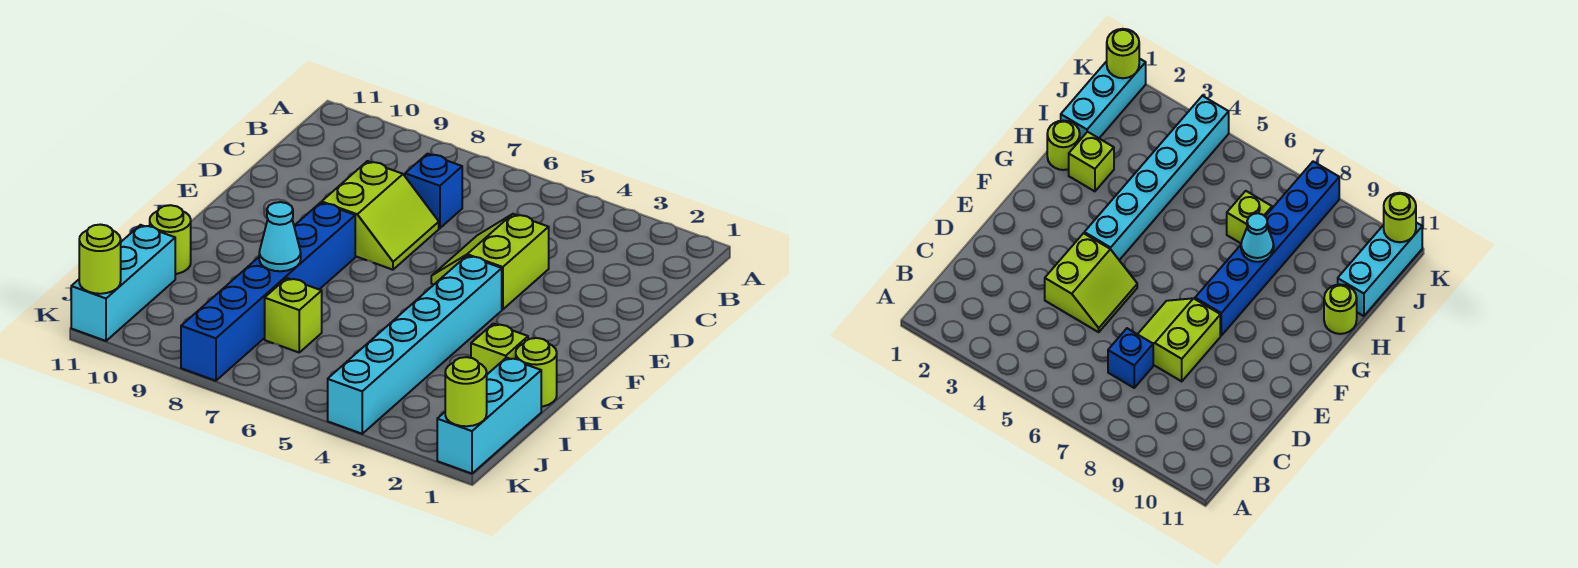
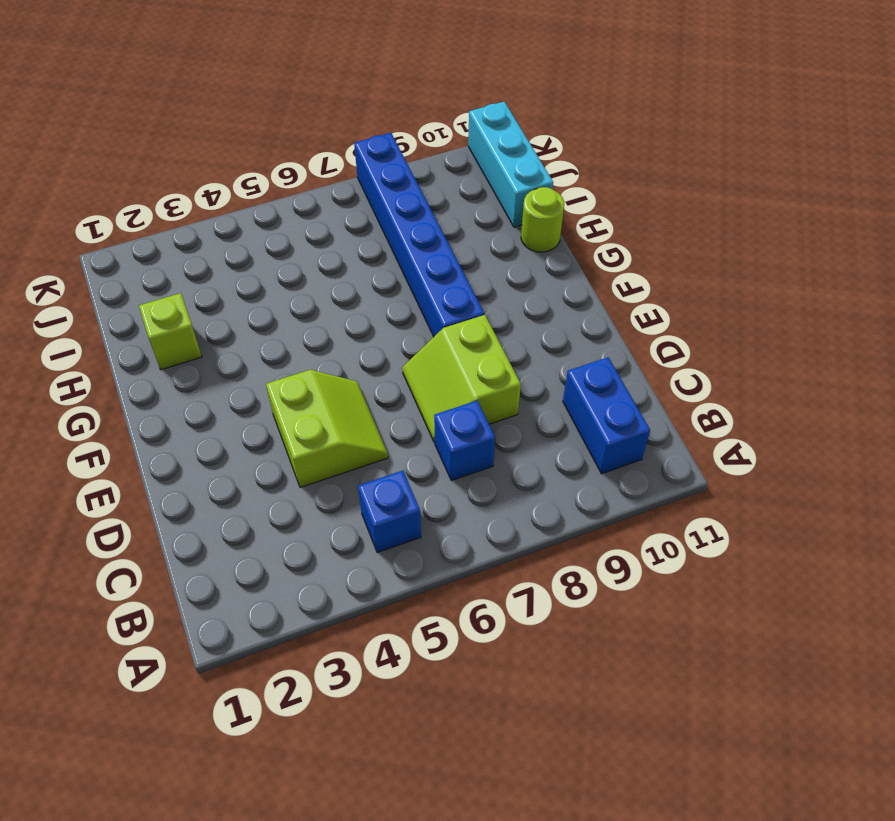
blue 1x1 brick [358,471,421,553] -> none
blue 1x2 brick [563,357,650,474] -> none
none -> cyan 1x6 brick [328,256,502,434]
none -> lime 1x1 round brick [516,338,557,407]
none -> cyan 1x3 brick [437,358,541,474]

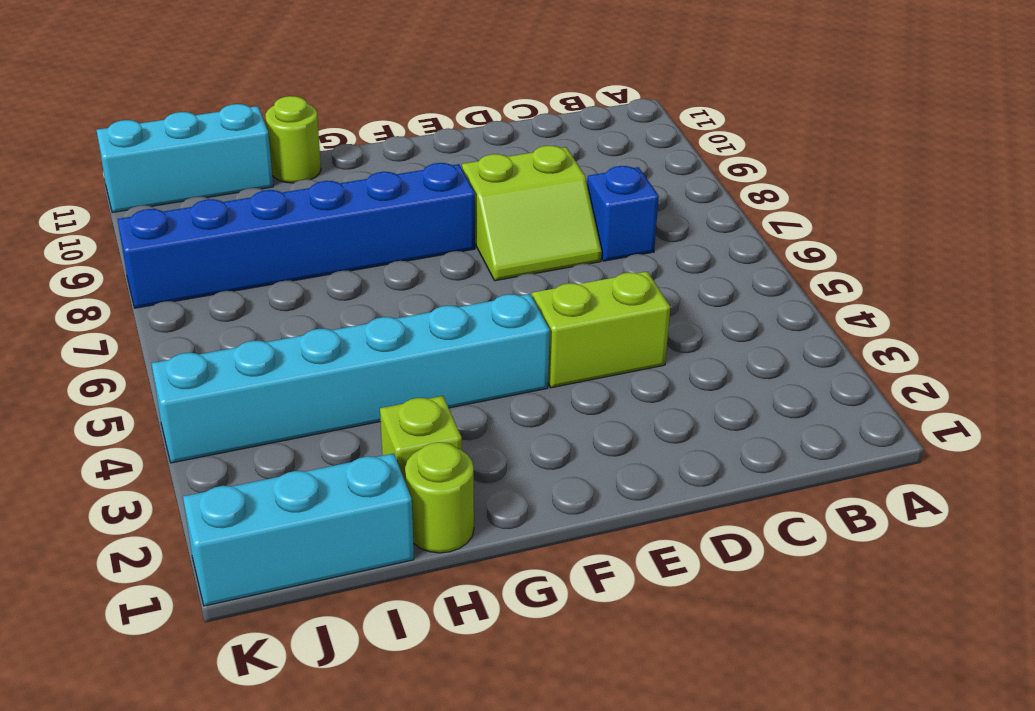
none -> lime 1x1 brick [265,278,322,352]
none -> cyan 1x1 cone [259,202,301,271]
none -> lime 1x1 round brick [445,357,487,426]

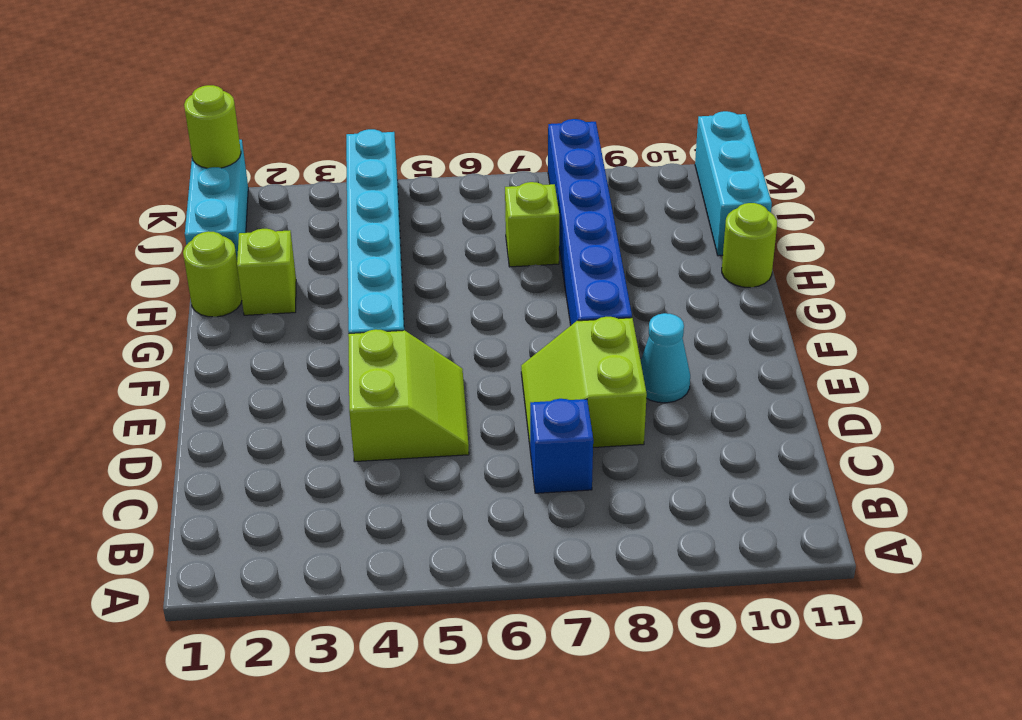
cyan 1x1 cone [641,313,690,403] -> cyan 1x1 cone moved to [259,202,301,271]
none -> lime 1x1 round brick [79,225,121,294]

